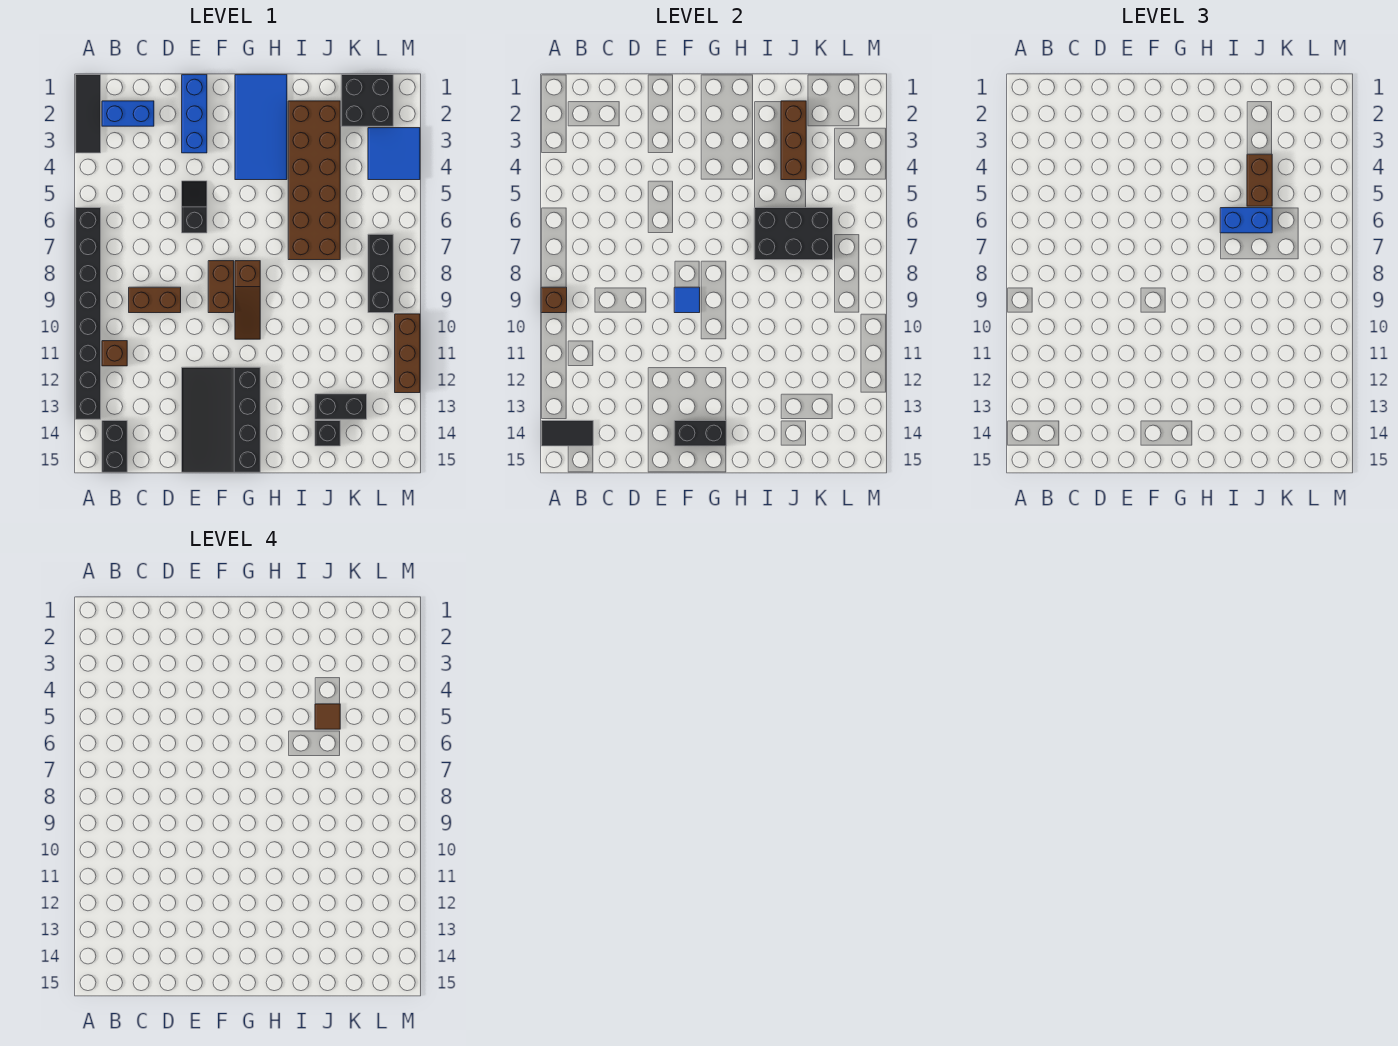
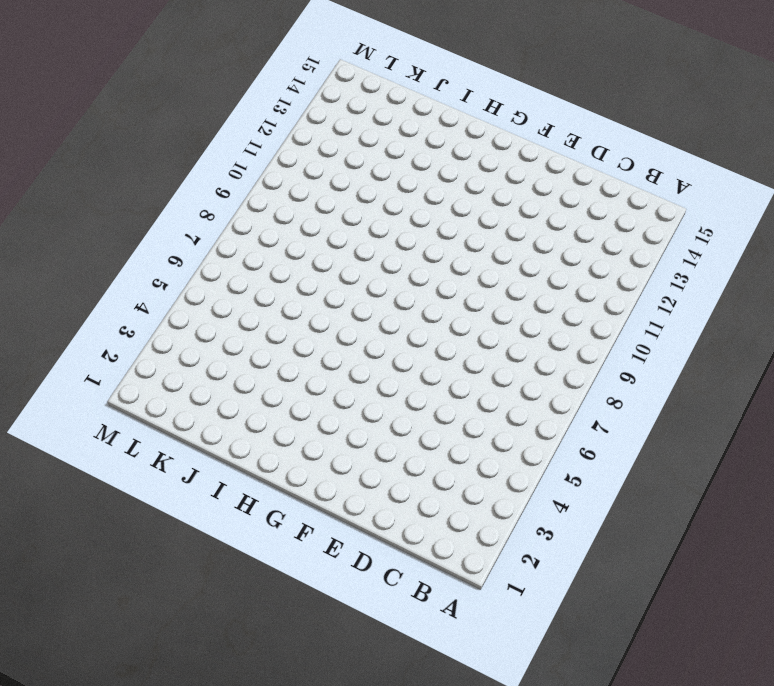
none -> black 1x3 tile [75,75,101,153]
none -> black 1x8 brick [75,208,101,419]
none -> blue 1x2 brick [102,101,154,126]

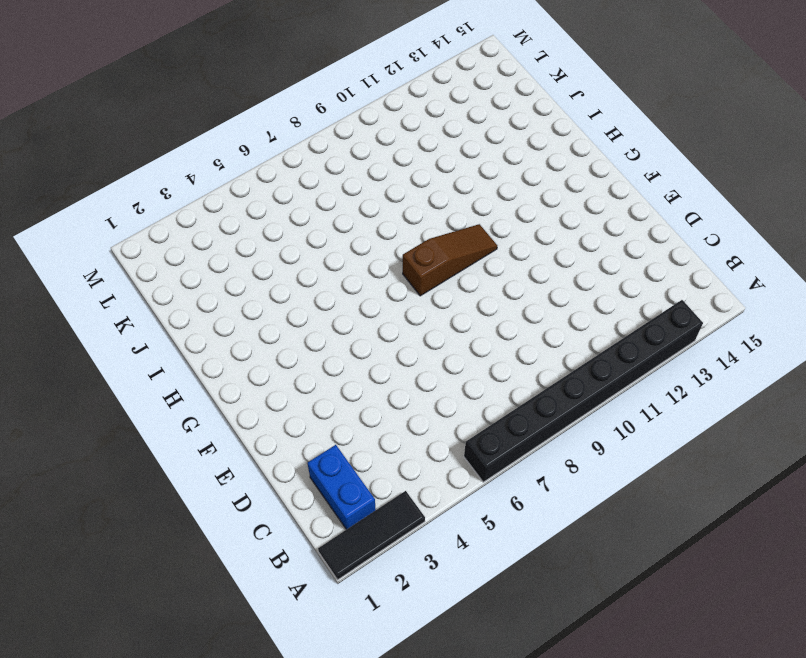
none -> brown 1x1 brick [102,341,127,366]
none -> black 1x2 brick [102,421,127,472]
none -> brown 1x2 brick [129,287,181,313]

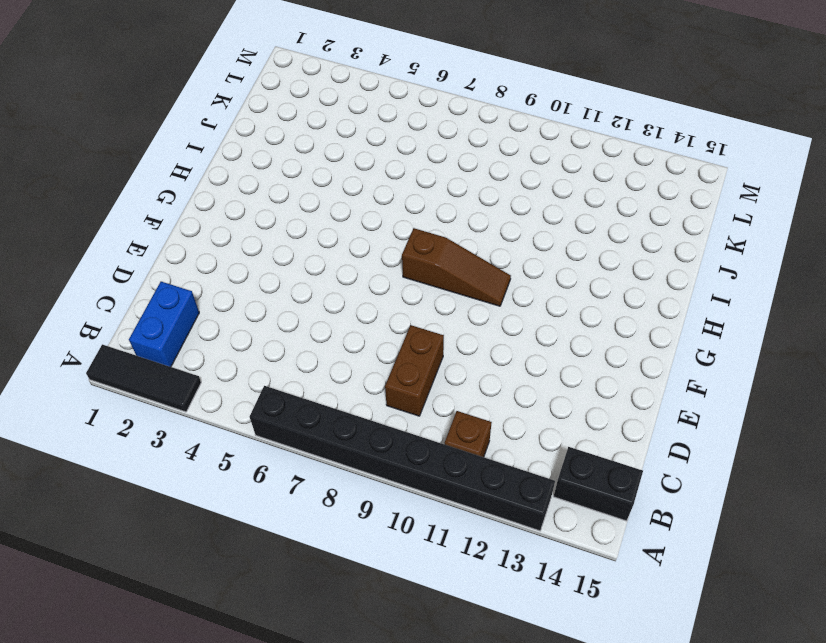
none -> blue 1x3 brick [182,75,207,153]
none -> black 1x2 slope [182,181,207,233]
none -> black 3x4 slope [182,367,260,472]

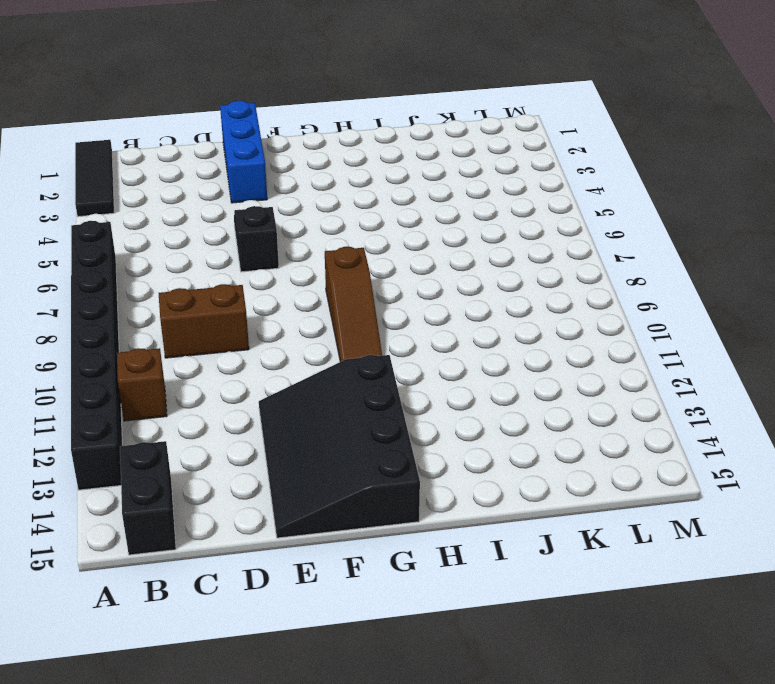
none -> blue 1x2 brick [102,101,154,126]
none -> brown 1x2 brick [208,261,234,313]
none -> blue 2x4 tile [235,75,287,180]

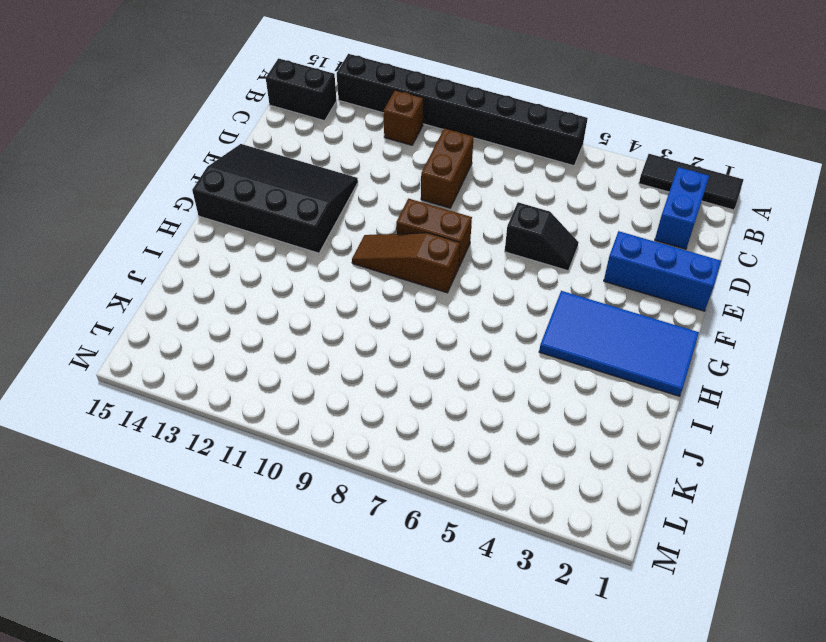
none -> brown 2x6 brick [288,101,340,260]
none -> black 1x2 brick [315,394,367,419]
none -> black 1x1 brick [315,421,340,446]

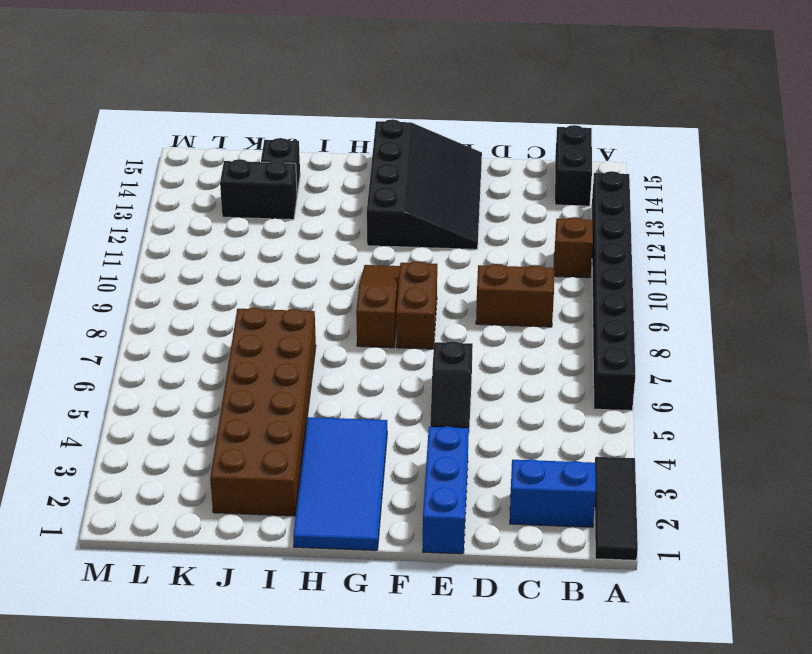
none -> black 2x2 brick [341,75,393,126]
none -> blue 2x2 tile [368,128,420,180]
none -> black 1x3 brick [368,234,393,313]

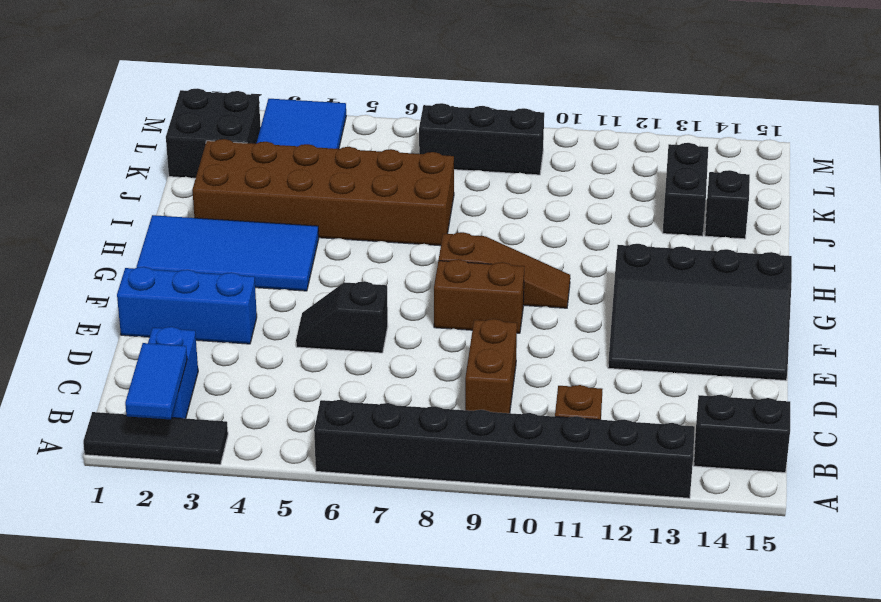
blue 1x2 tile [125,343,187,420] -> none
none -> brown 1x3 brick [395,314,420,393]
none -> brown 1x1 brick [541,287,567,313]
none -> black 1x2 tile [541,421,593,446]

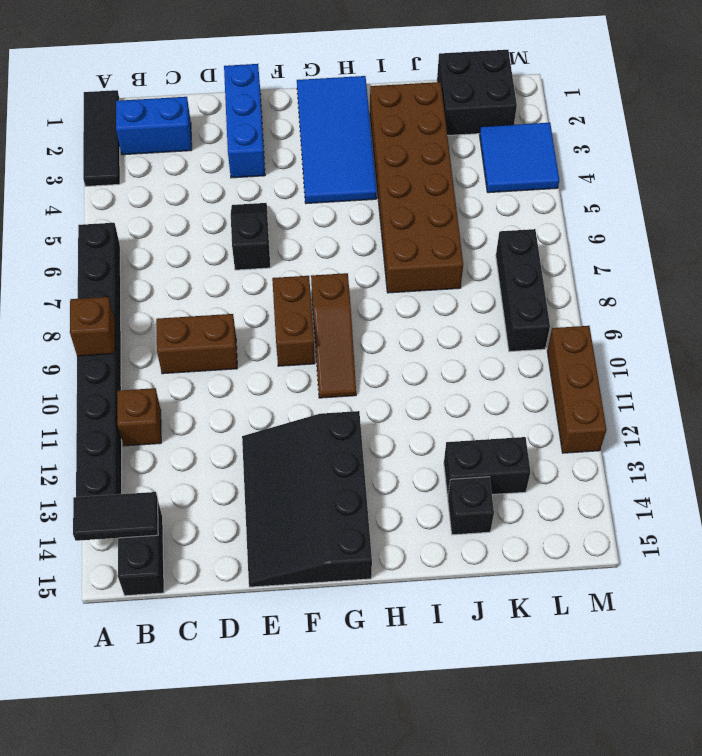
none -> blue 1x1 tile [674,287,700,313]
none -> black 1x2 brick [674,421,726,446]
none -> black 2x3 brick [754,208,833,260]

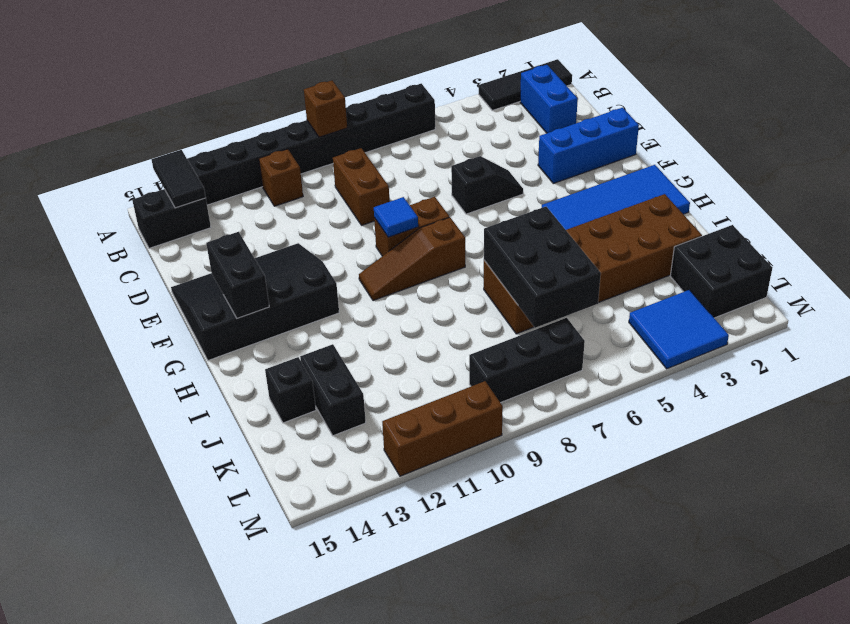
none -> brown 1x3 brick [781,101,806,180]
none -> blue 1x2 brick [1220,208,1272,233]
none -> brown 1x2 brick [1247,154,1272,206]

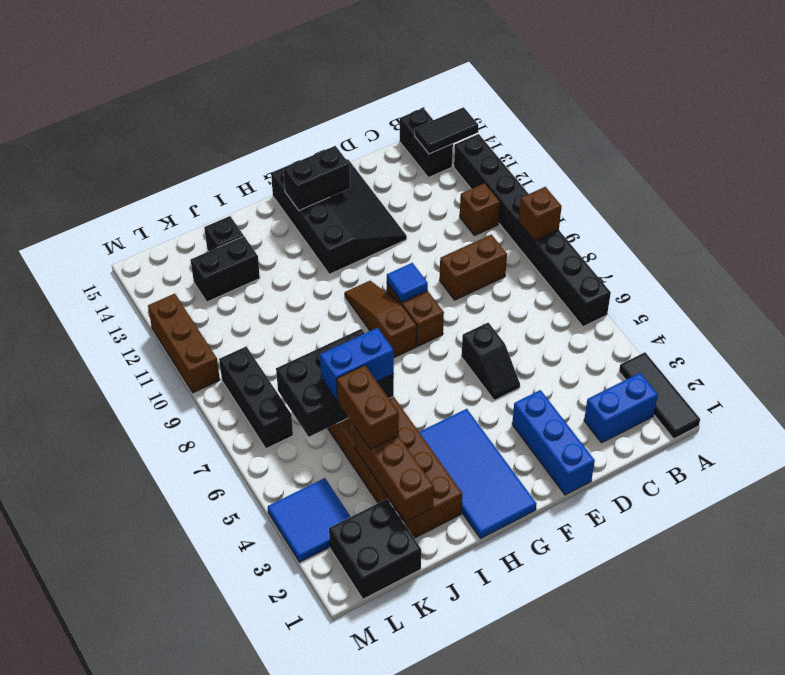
none -> brown 1x1 tile [315,704,340,729]

